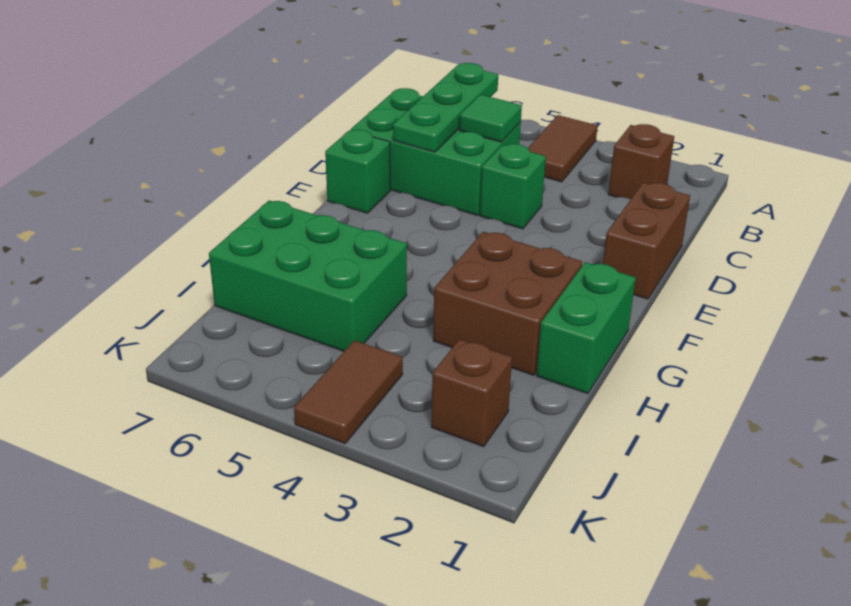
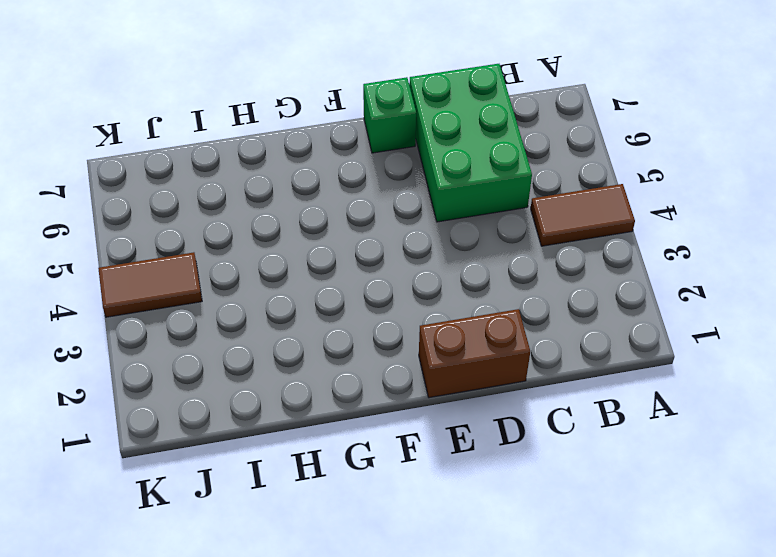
none -> brown 1x1 brick [608,124,674,199]
none -> green 1x1 brick [480,144,546,229]
none -> green 1x2 brick [536,262,636,394]

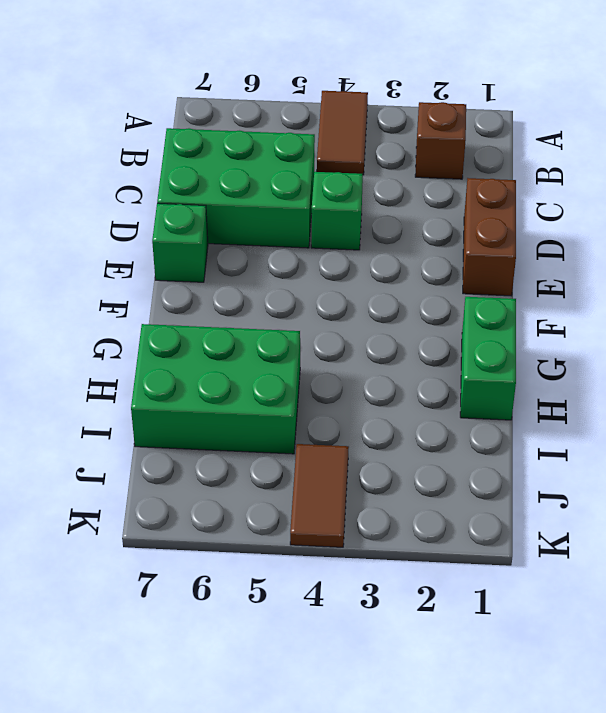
none -> brown 2x2 brick [433,232,582,375]
none -> brown 1x1 brick [431,339,512,447]
none -> green 1x3 plate [393,63,498,152]

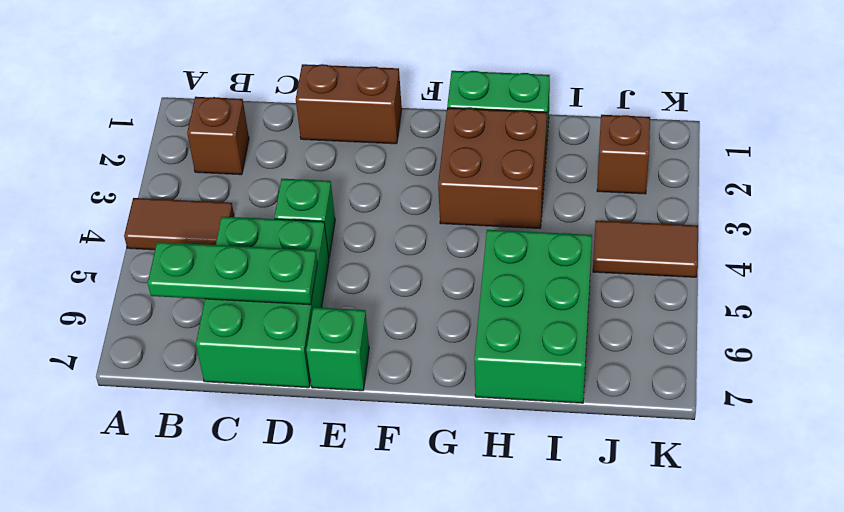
none -> green 1x1 tile [459,94,522,142]

